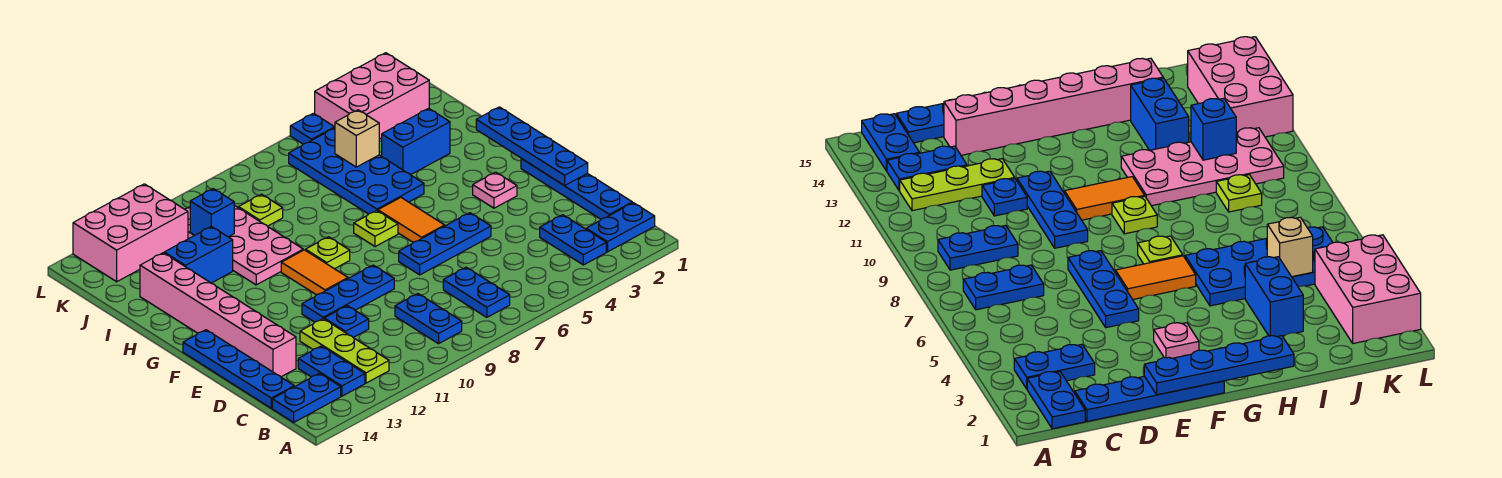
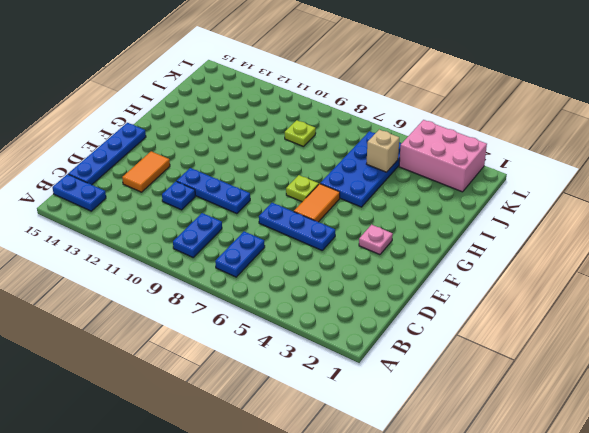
orange 1x2 tile [122,151,170,192] -> orange 1x2 tile moved to [281,250,348,295]
none -> blue 1x2 plate [586,203,655,252]
none -> blue 1x2 plate [540,215,606,265]
none -> lime 1x3 plate [300,319,389,383]

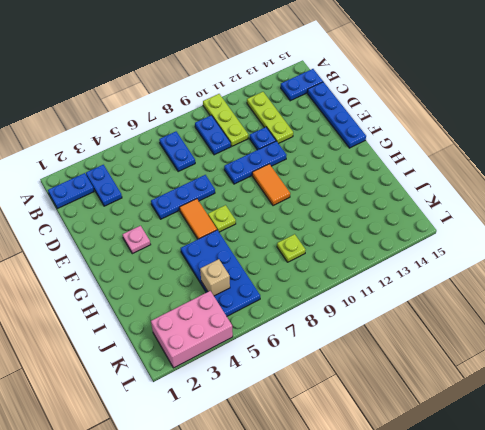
lime 1x3 plate [203,94,248,146] -> none
none -> blue 1x2 plate [298,346,365,396]
none -> blue 1x4 plate [521,159,632,219]
none -> pink 1x6 brick [140,253,296,377]

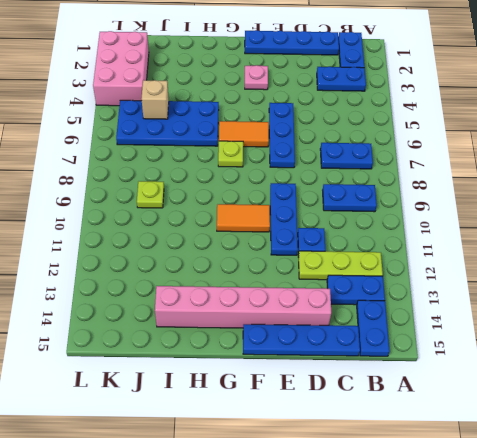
none -> lime 1x1 plate [306,237,350,269]
none -> pink 2x4 plate [185,205,303,285]
none -> blue 1x2 brick [382,108,450,175]

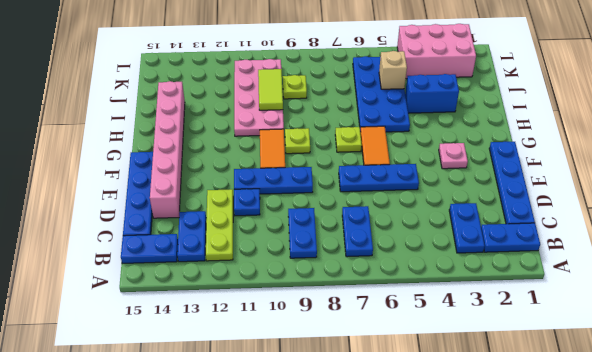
lime 1x2 tile [258,69,283,110] -> none
none -> blue 1x2 brick [164,226,233,283]
none -> pink 2x3 brick [73,184,188,282]
none -> blue 1x1 plate [290,113,335,144]

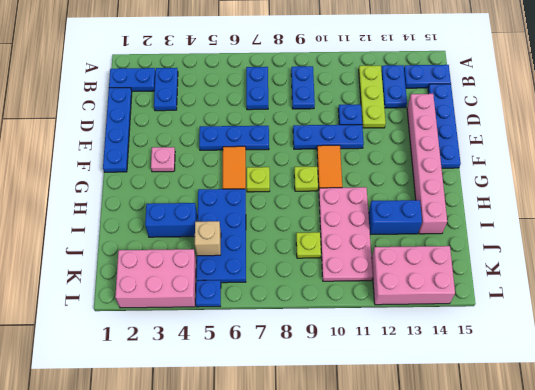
none -> blue 1x4 plate [476,107,588,186]
none -> blue 1x1 brick [190,189,234,237]

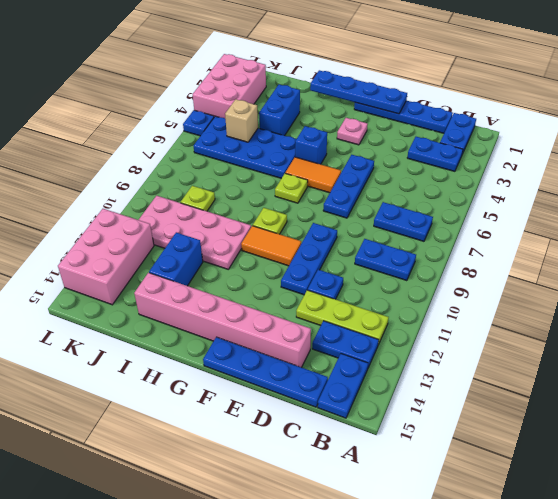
blue 1x1 brick [295,126,327,164] -> blue 1x1 brick moved to [190,189,234,237]

